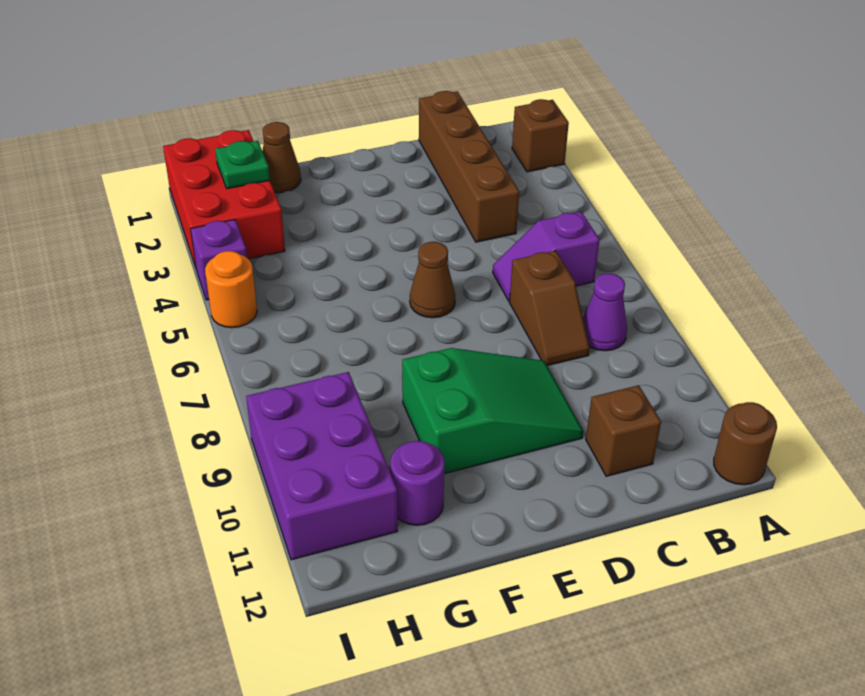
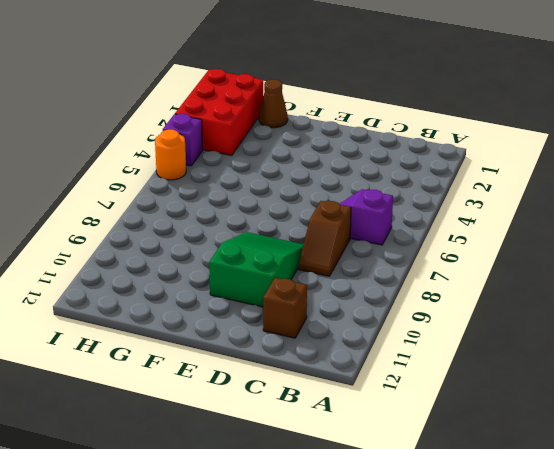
green 2x3 slope [209,232,304,307] -> green 2x3 slope turned to [402,348,583,474]
none -> brown 1x1 brick [512,99,569,172]
none -> brown 1x1 round brick [714,402,777,485]
none -> purple 1x1 cone [583,274,627,351]

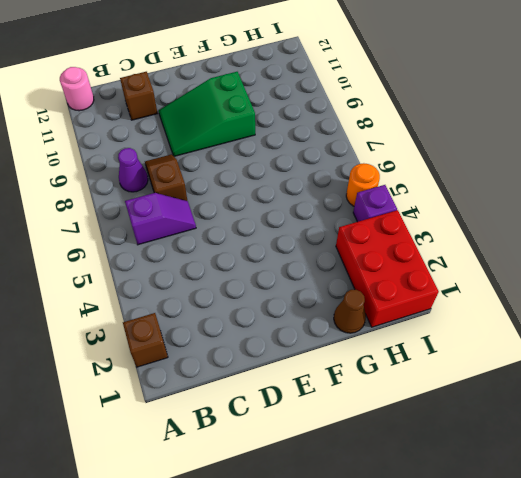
pink 1x1 round brick [60,67,94,111] -> brown 1x1 round brick [714,402,777,485]
none -> brown 1x4 brick [419,91,519,242]
none -> brown 1x1 cone [410,242,455,318]
none -> purple 1x1 round brick [390,441,445,525]

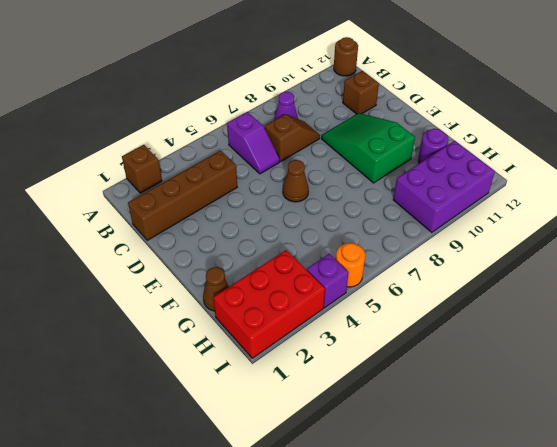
none -> green 1x1 plate [215,141,270,189]

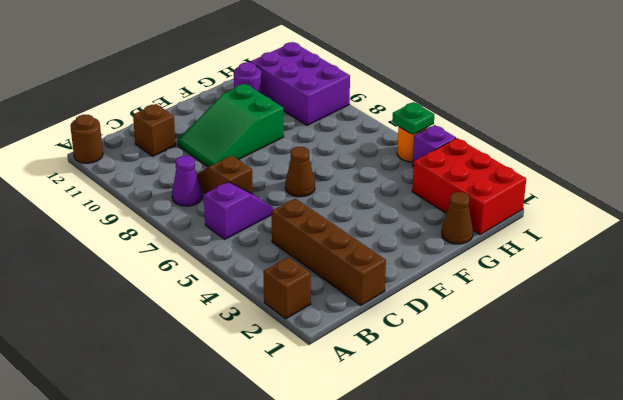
green 1x1 plate [392,102,434,135] -> green 1x1 plate moved to [215,141,270,189]

